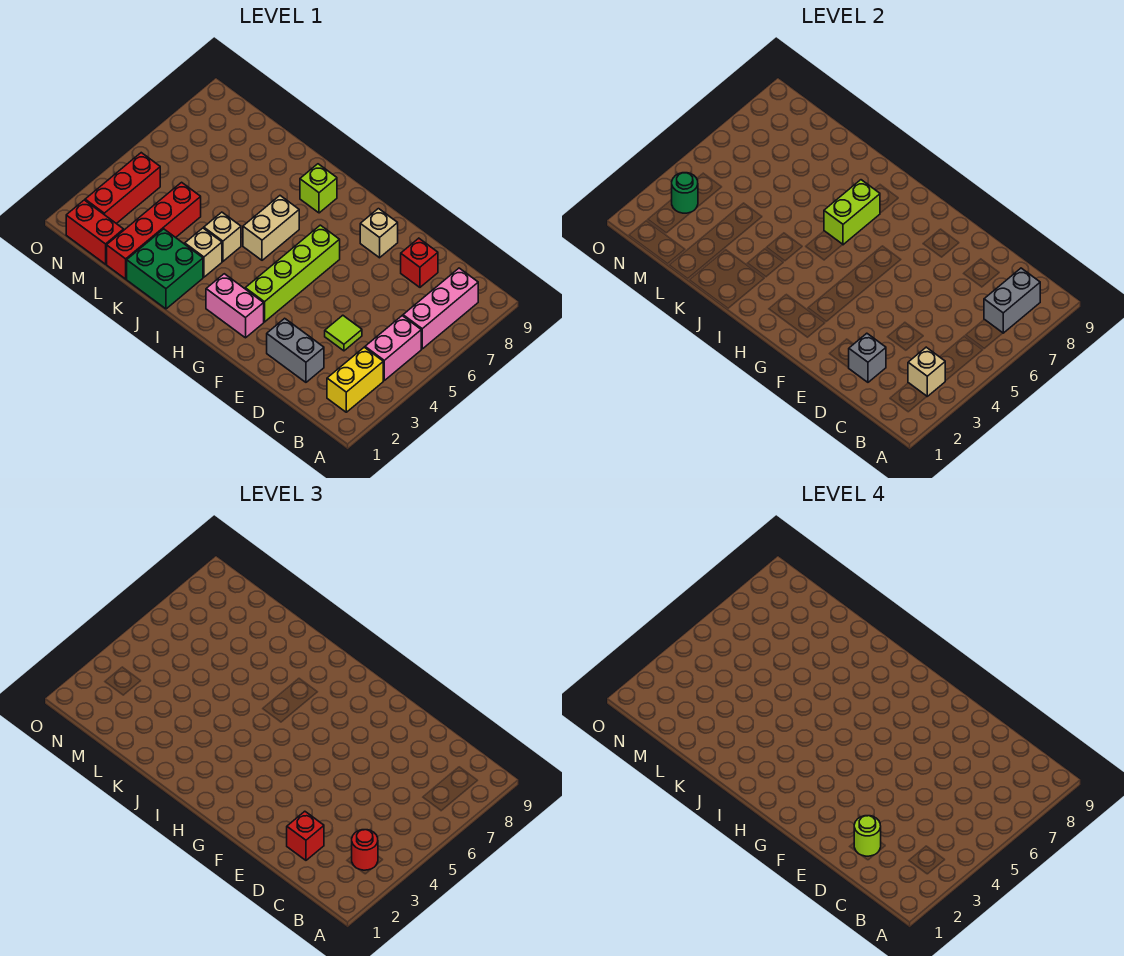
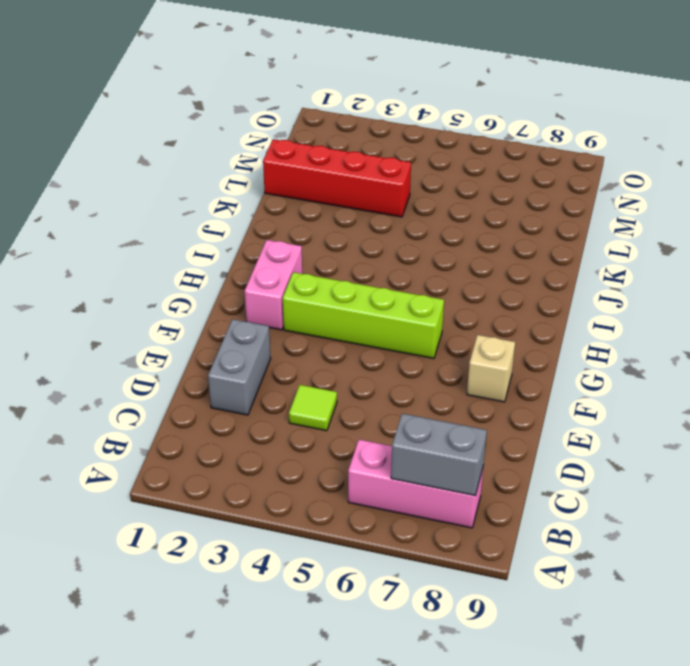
none -> yellow 1x2 brick [327,347,383,412]
none -> pink 1x2 brick [365,316,421,380]
none -> red 1x1 brick [401,238,438,287]

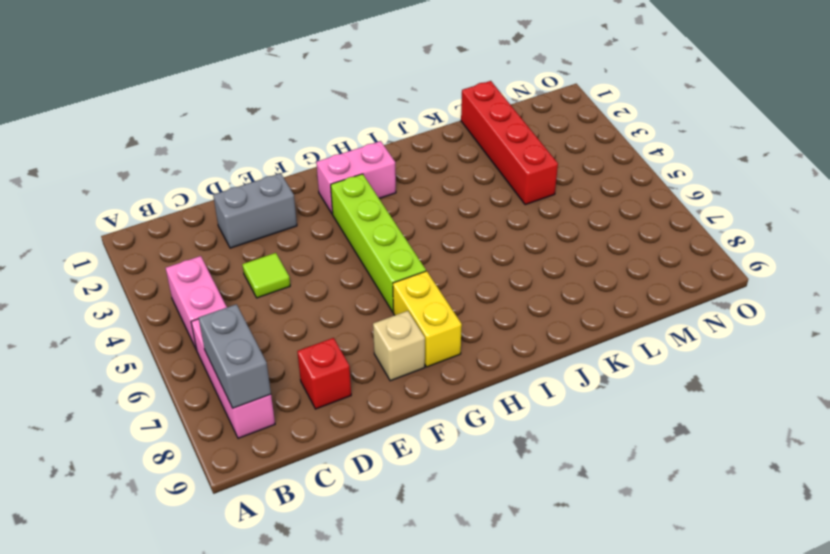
yellow 1x2 brick [393,271,462,367] -> yellow 1x2 brick moved to [327,347,383,412]
none -> tan 1x2 brick [243,196,299,260]
none -> lime 1x1 brick [300,164,337,213]
none -> green 2x2 brick [127,229,203,309]

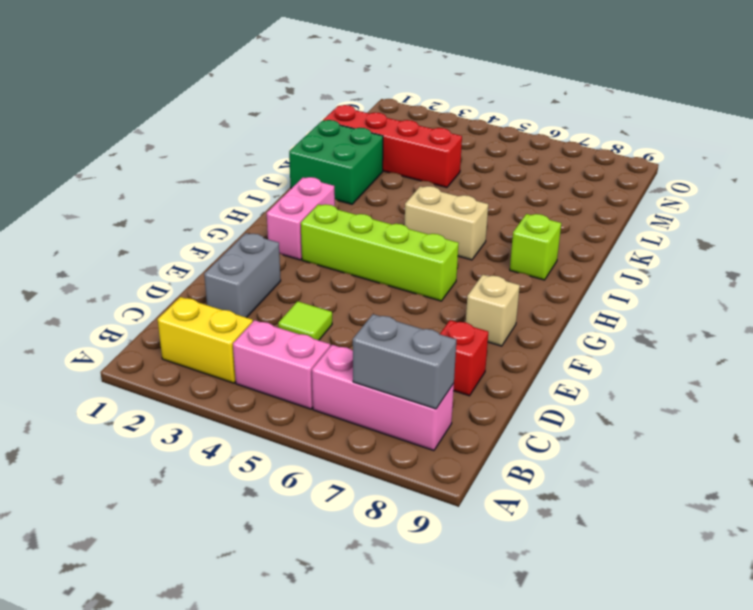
none -> tan 1x1 brick [185,228,222,277]
none -> tan 1x1 brick [204,212,241,261]
none -> red 1x2 brick [66,200,124,264]

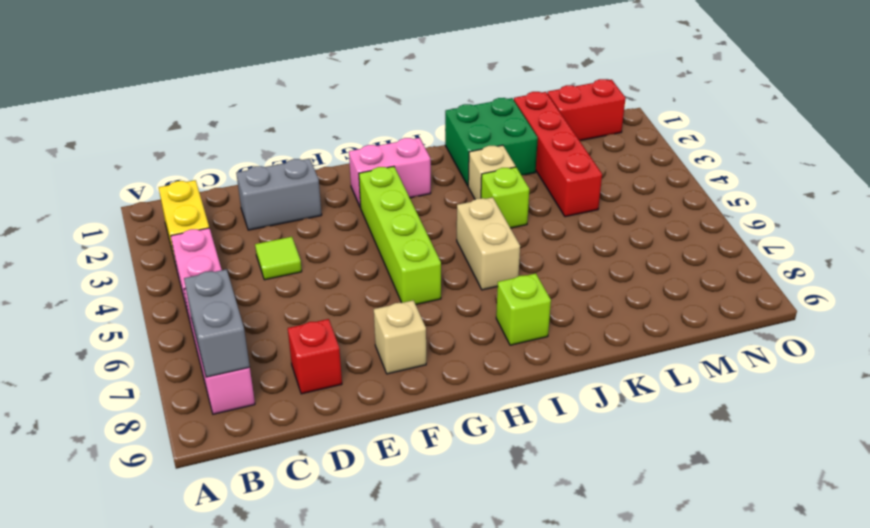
lime 1x1 brick [481,167,529,228] -> tan 1x1 brick [204,212,241,261]
none -> red 1x3 brick [85,153,160,224]
none -> tan 1x1 brick [908,347,945,396]
none -> grey 1x1 brick [849,333,886,382]

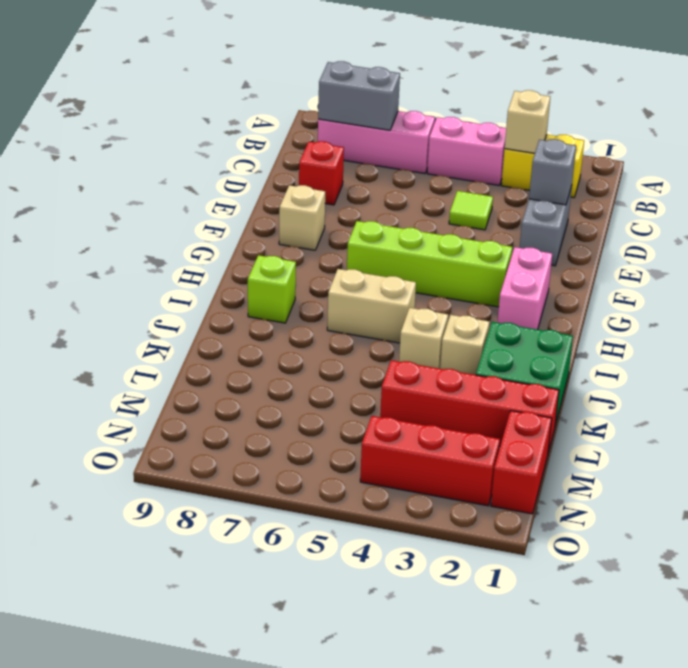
none -> lime 1x2 brick [824,180,880,245]
none -> green 1x1 round brick [672,173,698,213]
none -> red 1x1 round brick [352,830,378,870]

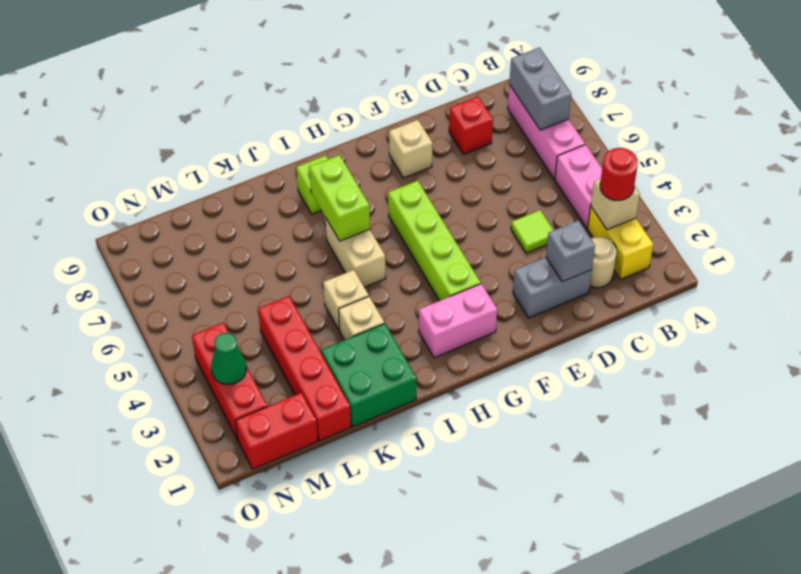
tan 1x1 round brick [590,237,617,288] -> none
green 1x1 cone [211,333,246,384] -> green 1x1 round brick [672,173,698,213]
none -> red 1x1 brick [287,811,324,860]
none -> lime 1x1 round brick [854,816,881,856]

